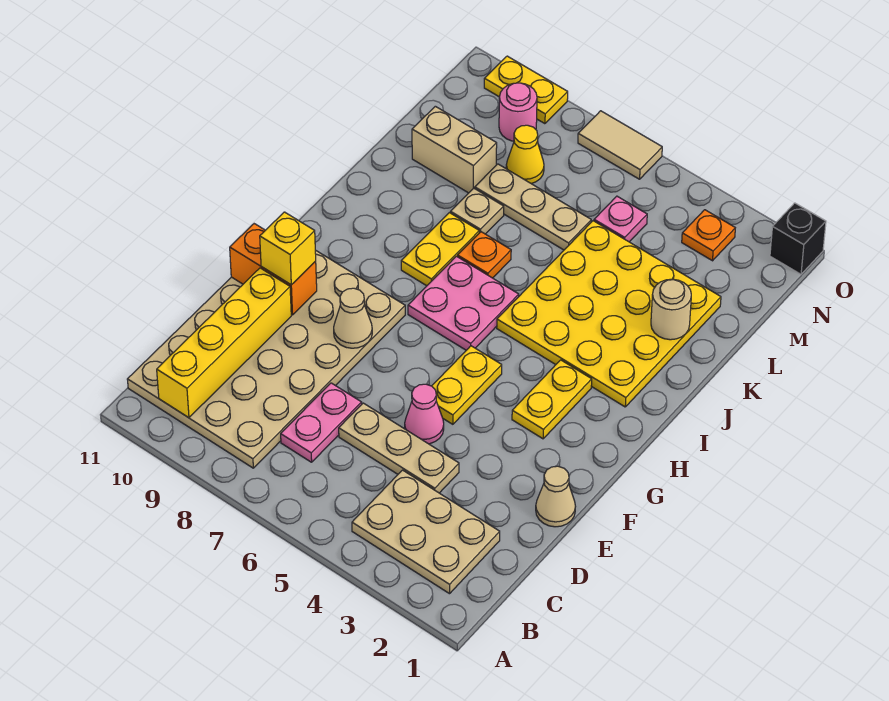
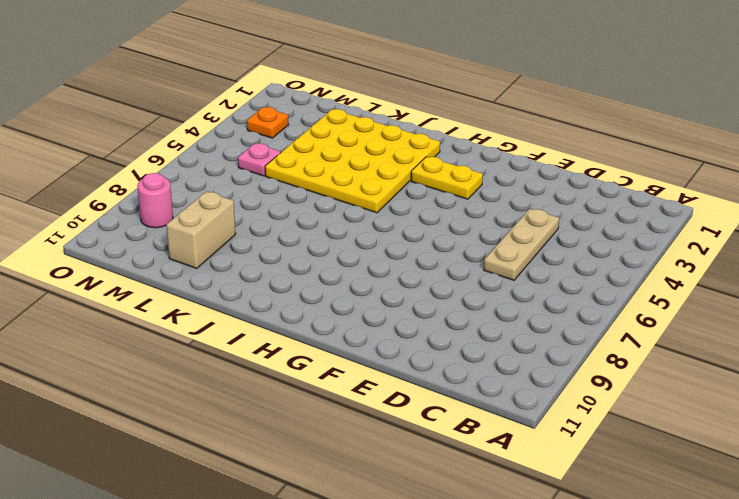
none -> tan 2x3 plate [352,470,500,594]
none -> tan 4x6 plate [127,250,405,468]
none -> pink 1x2 plate [281,383,362,462]

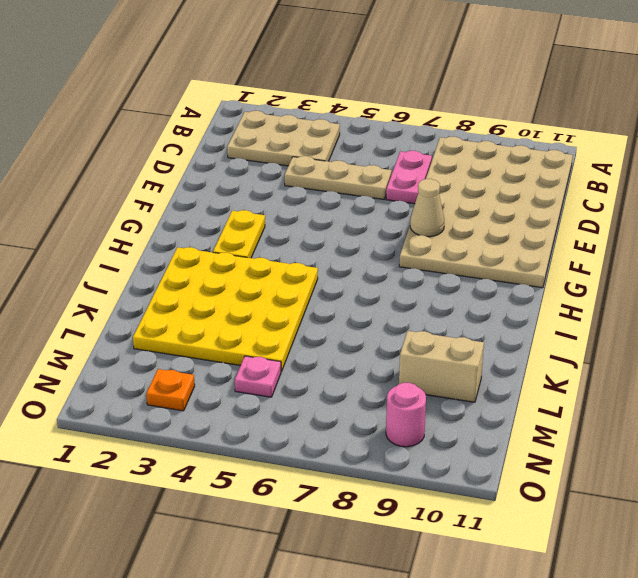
none -> tan 1x1 cone [536,466,575,527]
none -> pink 1x1 cone [405,384,444,444]
none -> yellow 1x2 plate [432,346,502,424]

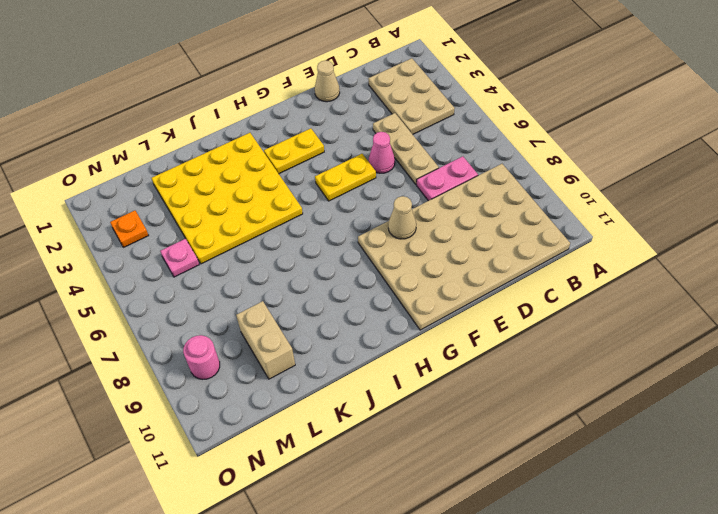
none -> pink 2x2 plate [408,256,519,350]
none -> yellow 1x2 plate [401,213,479,286]
none -> orange 1x1 plate [458,232,511,278]

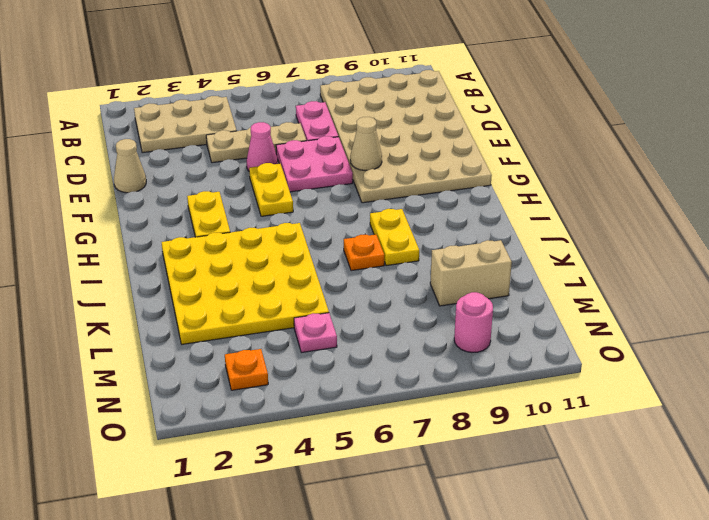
pink 2x2 plate [276,136,353,192] -> pink 2x2 plate moved to [408,256,519,350]
none -> tan 1x1 plate [450,188,504,234]
none -> tan 1x3 plate [475,164,591,250]
none -> yellow 1x1 cone [506,125,544,184]

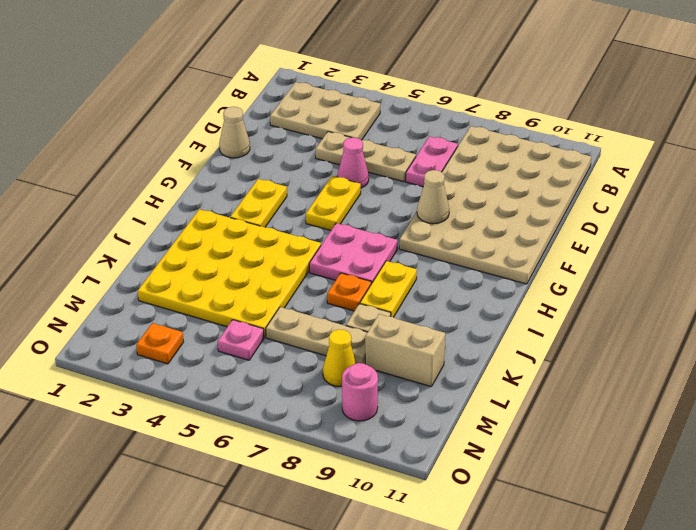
none -> black 1x1 brick [770,203,826,274]
none -> tan 1x2 tile [578,111,662,179]
none -> yellow 1x2 plate [484,56,568,124]

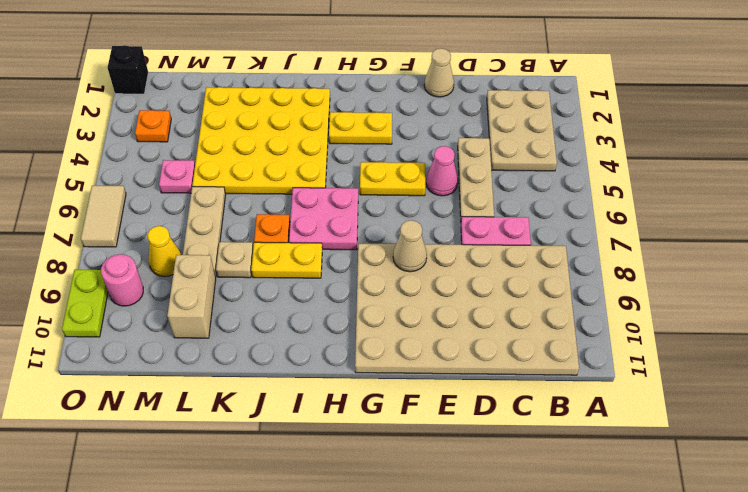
lime 1x2 plate [62,270,108,337] -> yellow 1x2 plate [484,56,568,124]
none -> yellow 1x4 brick [157,268,291,418]
none -> orange 1x2 brick [230,224,317,315]
none -> tan 1x1 round brick [651,279,691,340]

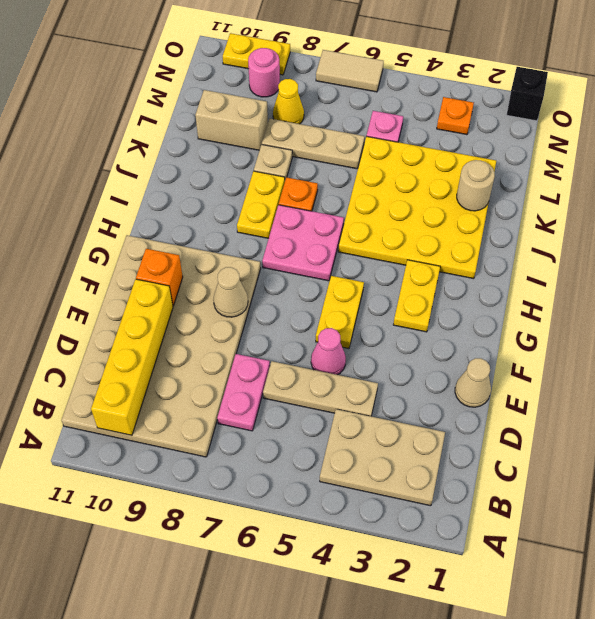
orange 1x1 brick [136,249,183,306] -> orange 1x2 brick [230,224,317,315]
none -> yellow 1x1 brick [260,212,316,285]

